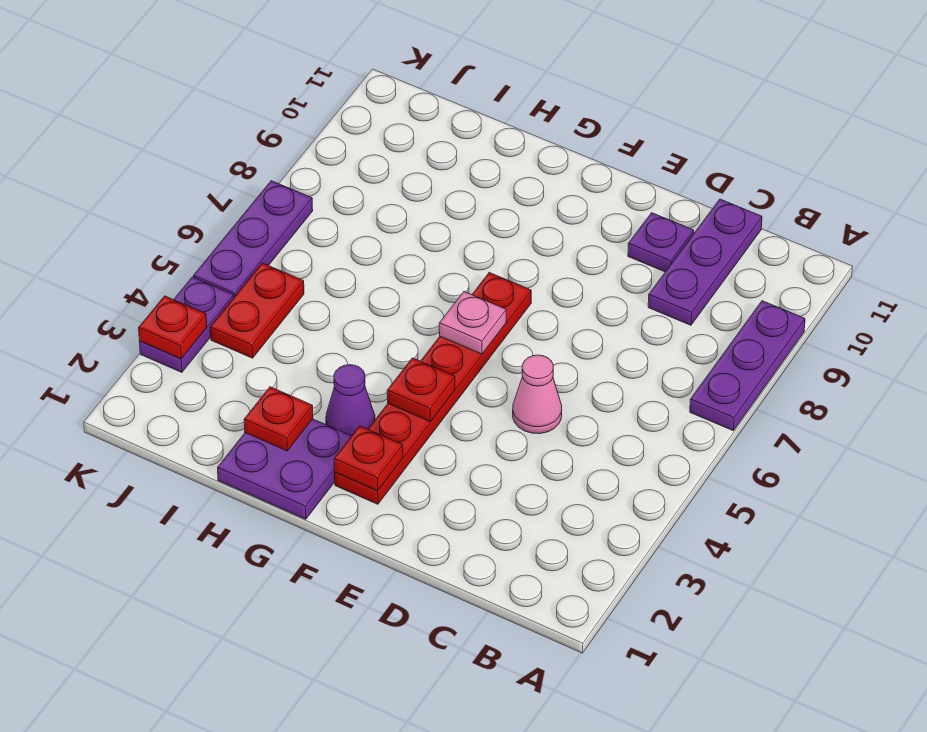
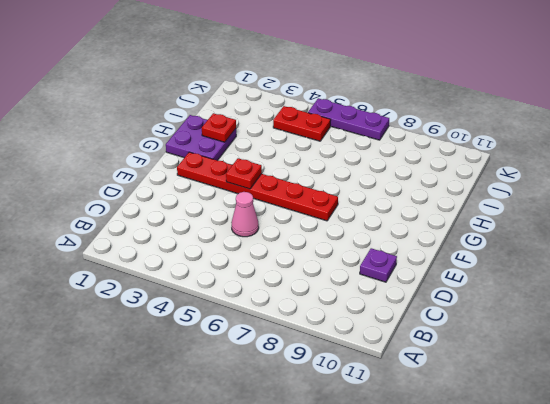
none -> purple 1x3 plate [690,301,805,430]
none -> purple 1x3 plate [648,199,762,325]
none -> purple 1x1 cone [326,365,375,436]

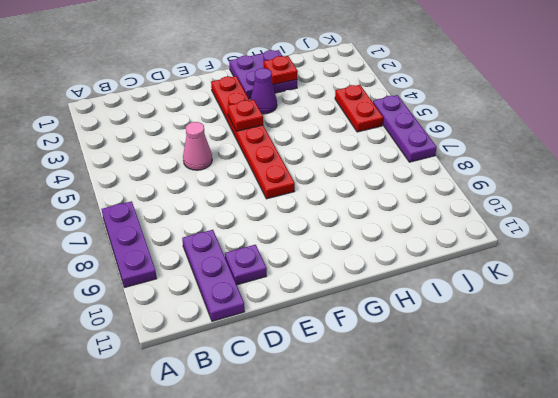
none -> purple 1x2 plate [140,277,234,372]
none -> red 1x1 plate [334,426,403,491]
none -> pink 1x1 plate [439,292,506,354]

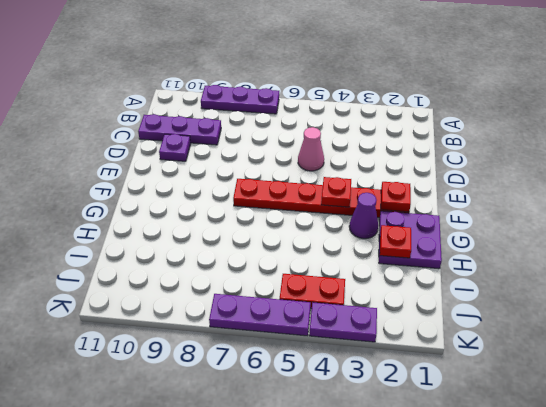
none -> pink 1x1 plate [439,292,506,354]
none -> red 1x1 plate [139,296,207,359]

